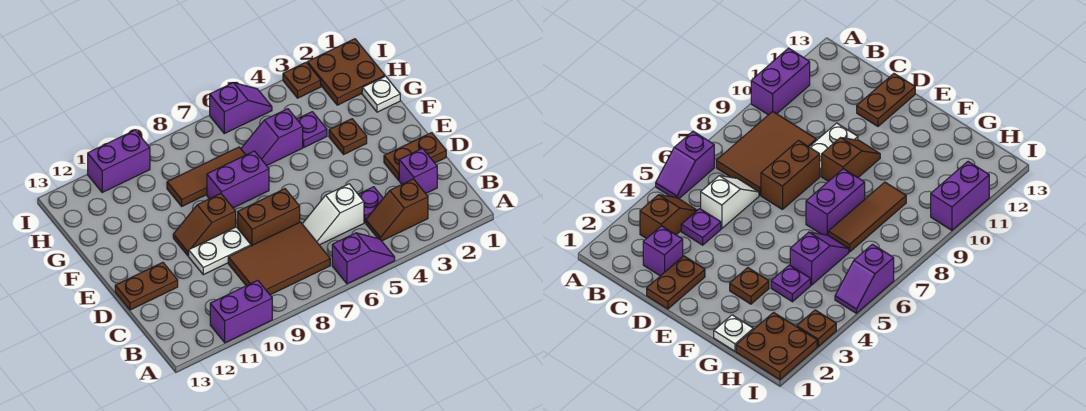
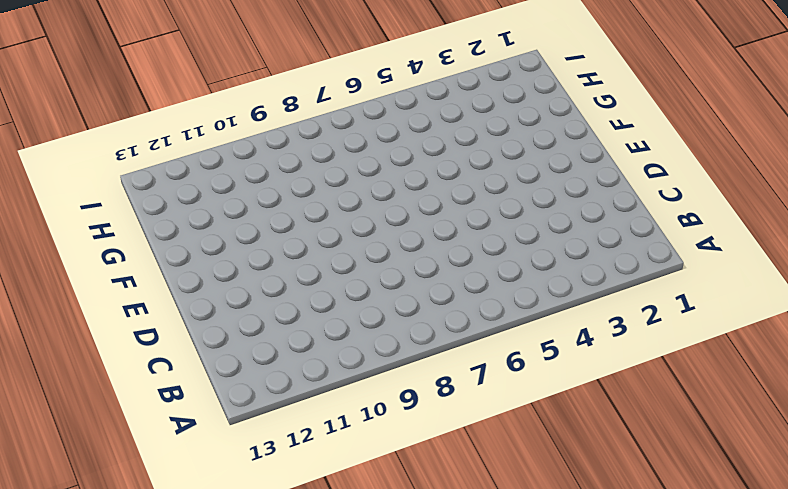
none -> purple 1x2 slope [332,233,395,284]
none -> purple 1x2 brick [210,280,272,343]
none -> brown 1x2 slope [366,179,428,241]

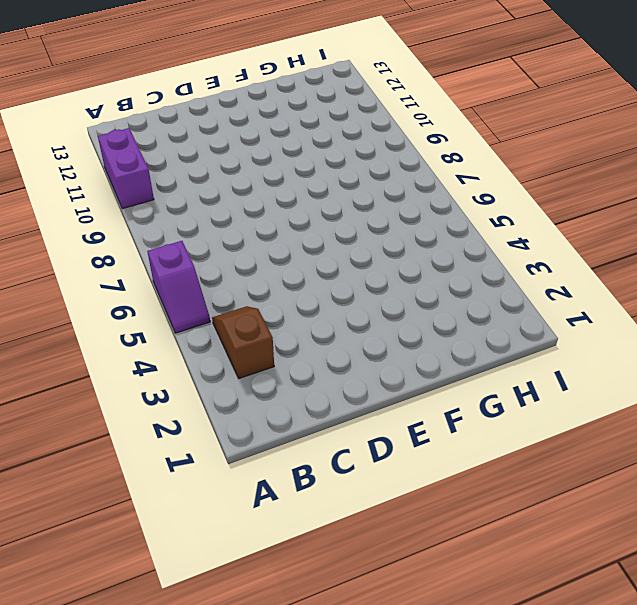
none -> brown 2x3 tile [228,222,330,295]
none -> purple 1x1 brick [399,148,437,194]
none -> purple 1x1 plate [358,187,383,223]

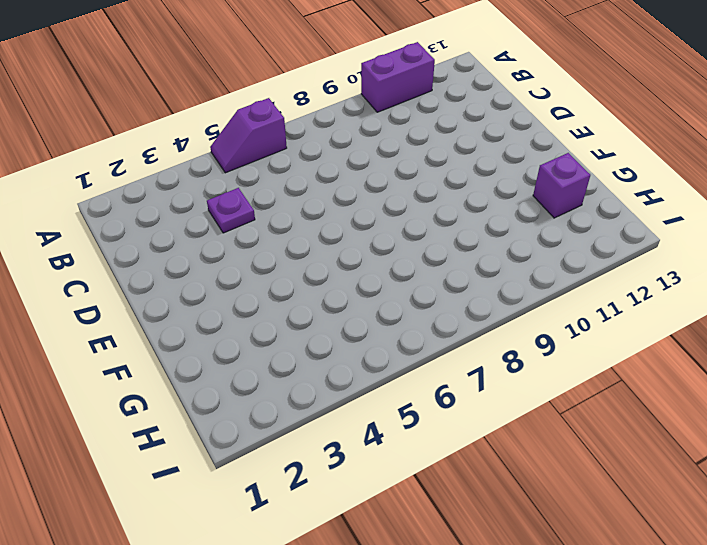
purple 1x1 brick [533,153,590,218] -> purple 1x1 brick moved to [399,148,437,194]
none -> brown 1x2 slope [366,179,428,241]
none -> brown 2x3 tile [228,222,330,295]
none -> white 1x2 slope [303,184,364,245]

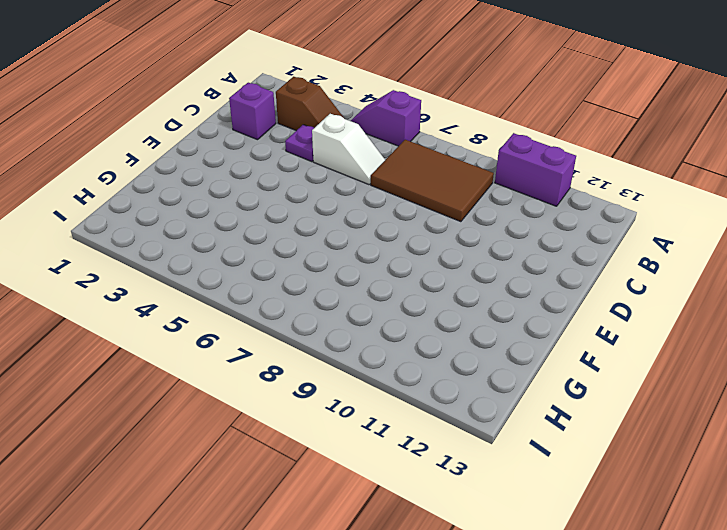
none -> brown 1x2 plate [384,133,446,180]
none -> brown 1x2 brick [238,189,300,246]
none -> white 1x2 plate [189,227,251,275]

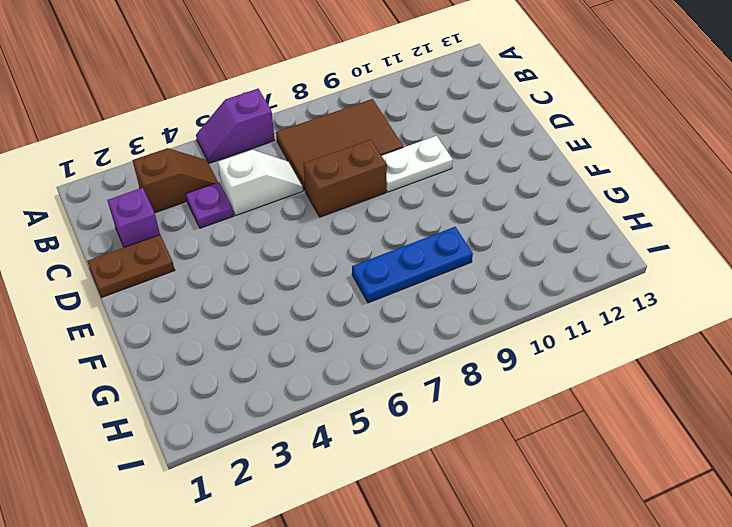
blue 1x3 plate [352,227,473,303] -> brown 1x3 tile [167,147,245,206]
none -> purple 1x2 brick [210,280,272,343]
none -> brown 1x2 plate [115,262,178,310]
none -> brown 1x2 slope [173,194,236,256]

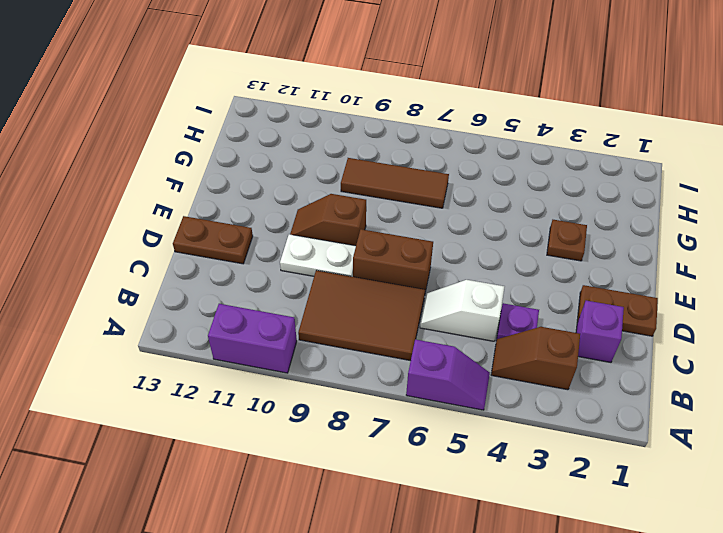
none -> purple 1x2 brick [207,151,269,208]
none -> white 1x1 plate [362,76,400,112]
none -> purple 1x1 plate [297,112,327,147]

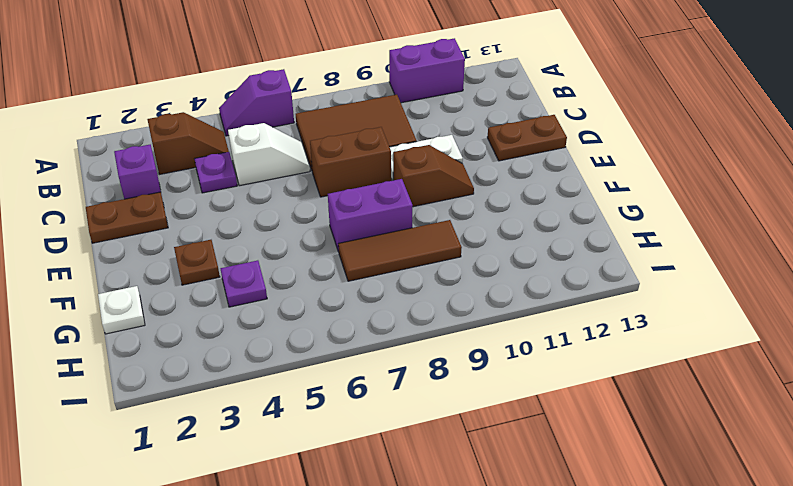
none -> purple 1x2 slope [241,109,303,166]
none -> brown 2x2 plate [307,39,385,105]
none -> brown 1x1 plate [283,63,321,98]

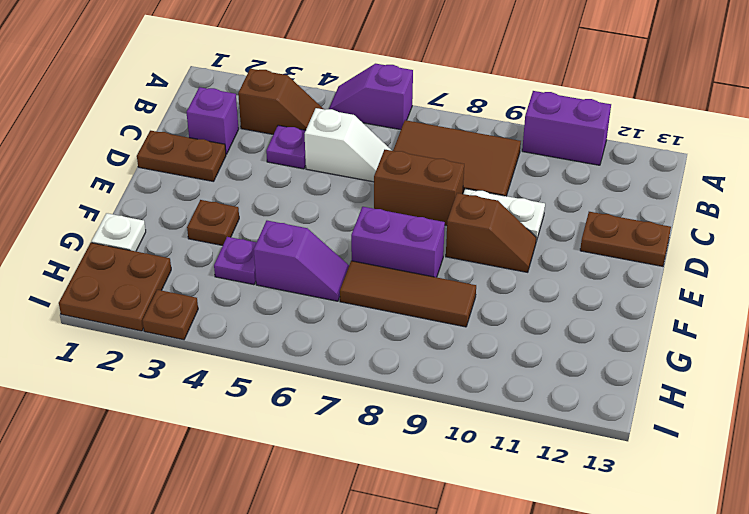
none -> purple 1x2 slope [210,83,272,134]
none -> purple 1x2 brick [88,130,150,192]

